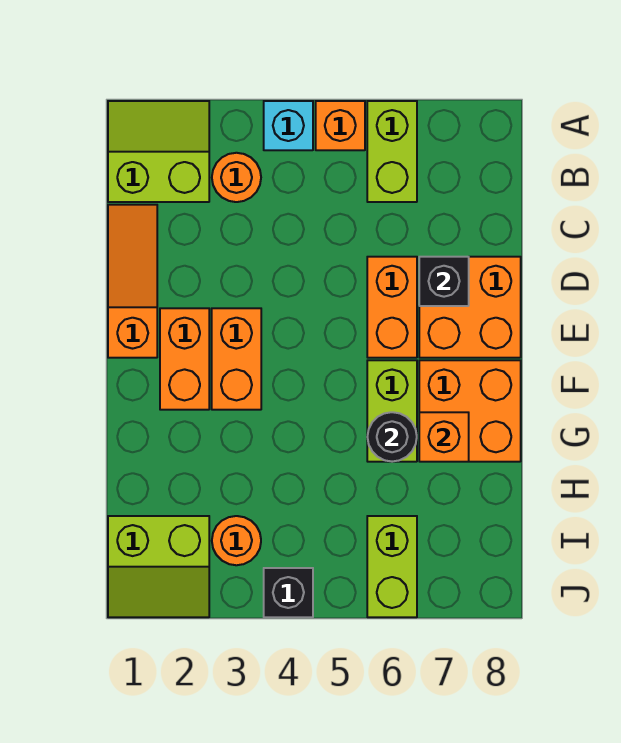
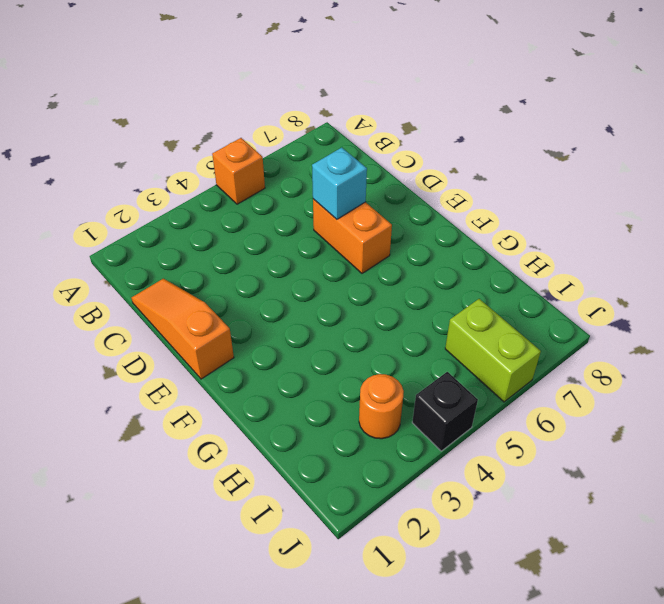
cyan 1x1 brick [312,148,367,219] -> cyan 1x1 brick moved to [264,101,313,150]
none -> lime 2x2 slope [108,101,209,202]
none -> lime 1x2 brick [367,101,417,202]
none -> orange 1x1 round brick [212,153,261,202]

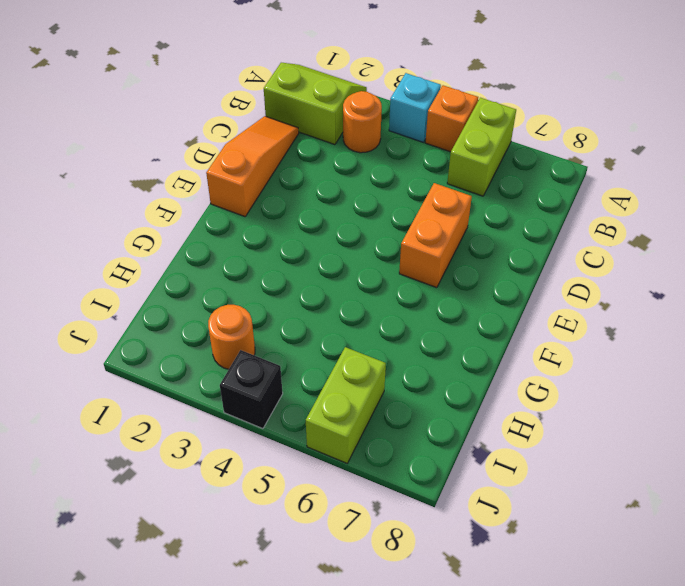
none -> orange 2x2 brick [419,257,521,358]
none -> orange 1x2 brick [160,308,209,410]
none -> orange 1x2 brick [212,308,261,410]

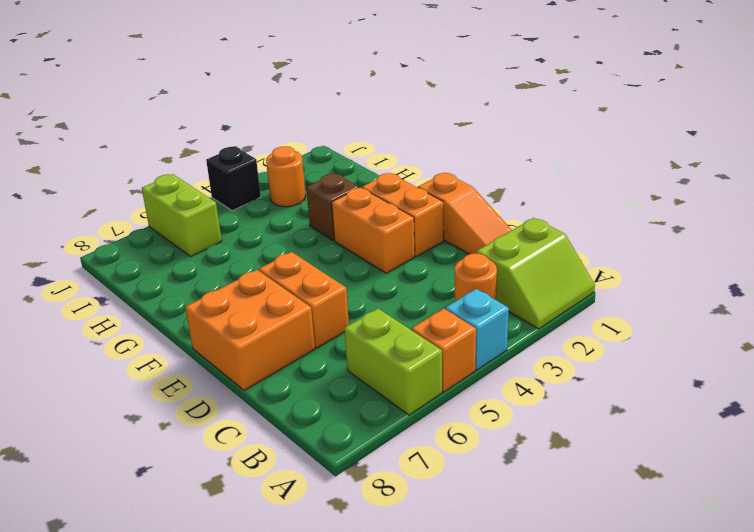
brown 1x1 brick [306,174,359,240] -> none
none -> lime 1x2 brick [367,360,417,462]
none -> orange 2x2 brick [419,360,521,462]
none -> lime 2x2 slope [108,516,209,617]

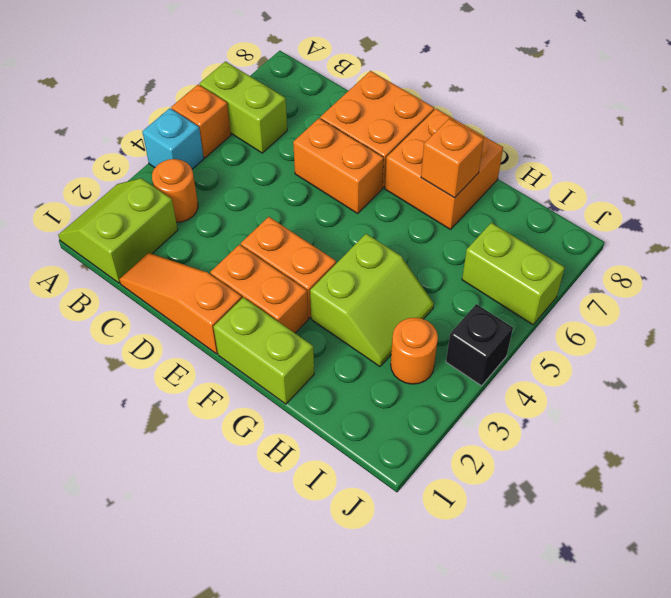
lime 1x2 brick [214,297,314,404] -> lime 1x2 brick moved to [367,360,417,462]
lime 2x2 slope [310,234,434,366] -> lime 2x2 slope moved to [108,516,209,617]
none -> black 1x1 brick [419,257,469,306]
none -> black 1x1 round brick [367,412,417,462]

